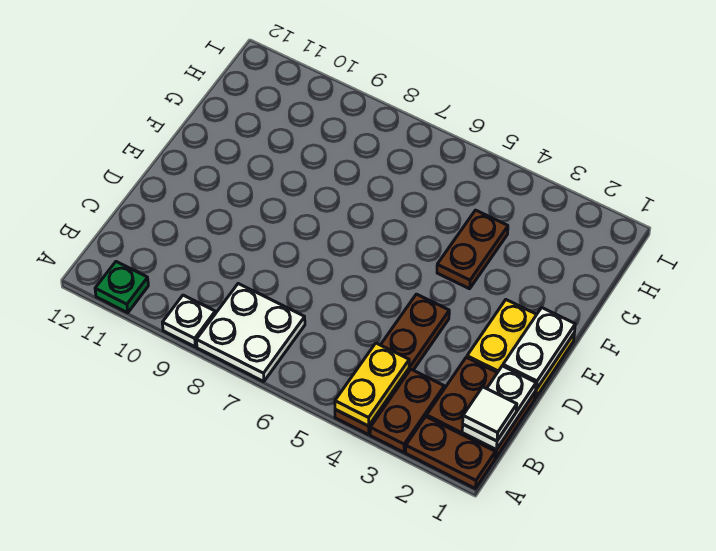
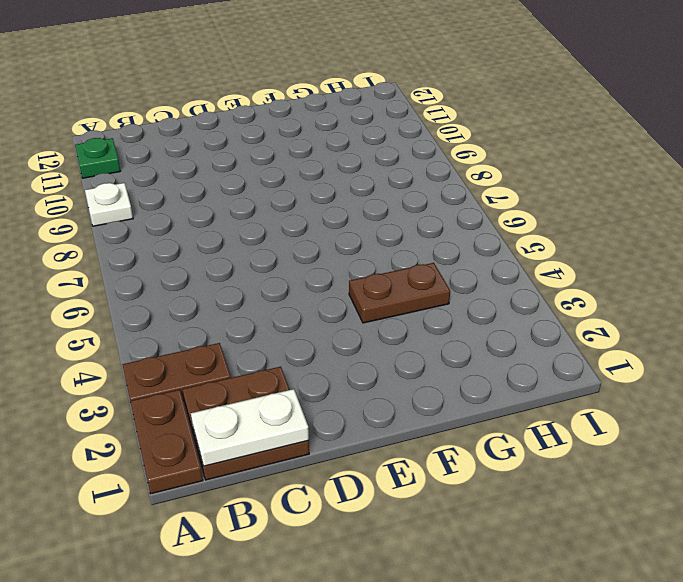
none -> brown 1x4 plate [335,294,449,435]
none -> white 2x2 plate [196,284,305,382]
none -> yellow 2x2 plate [467,300,574,398]

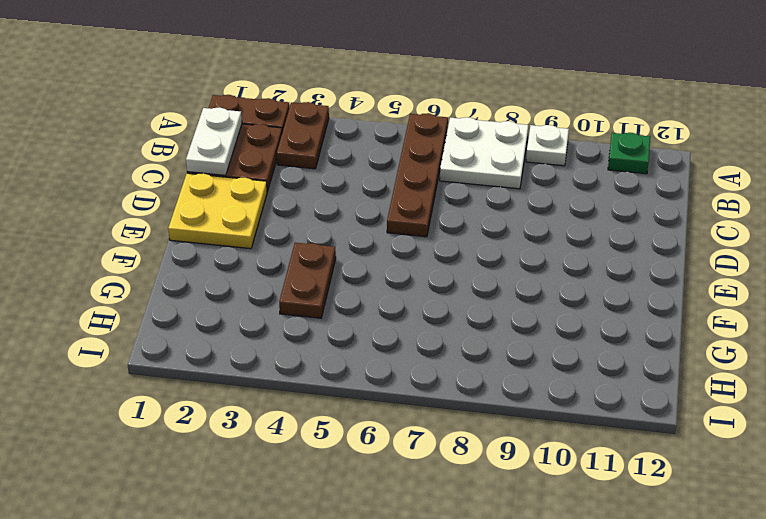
brown 1x4 plate [387,113,448,237] -> brown 1x4 plate moved to [335,294,449,435]
none -> yellow 1x2 plate [335,343,409,426]
none -> white 1x2 plate [503,308,575,389]
none -> white 1x1 tile [463,387,517,441]

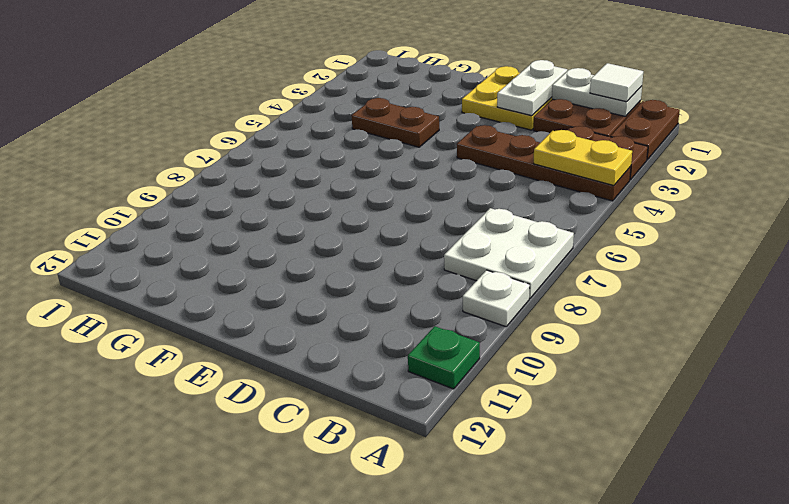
white 1x2 plate [497,60,567,116] -> white 1x2 plate turned to [503,308,575,389]

